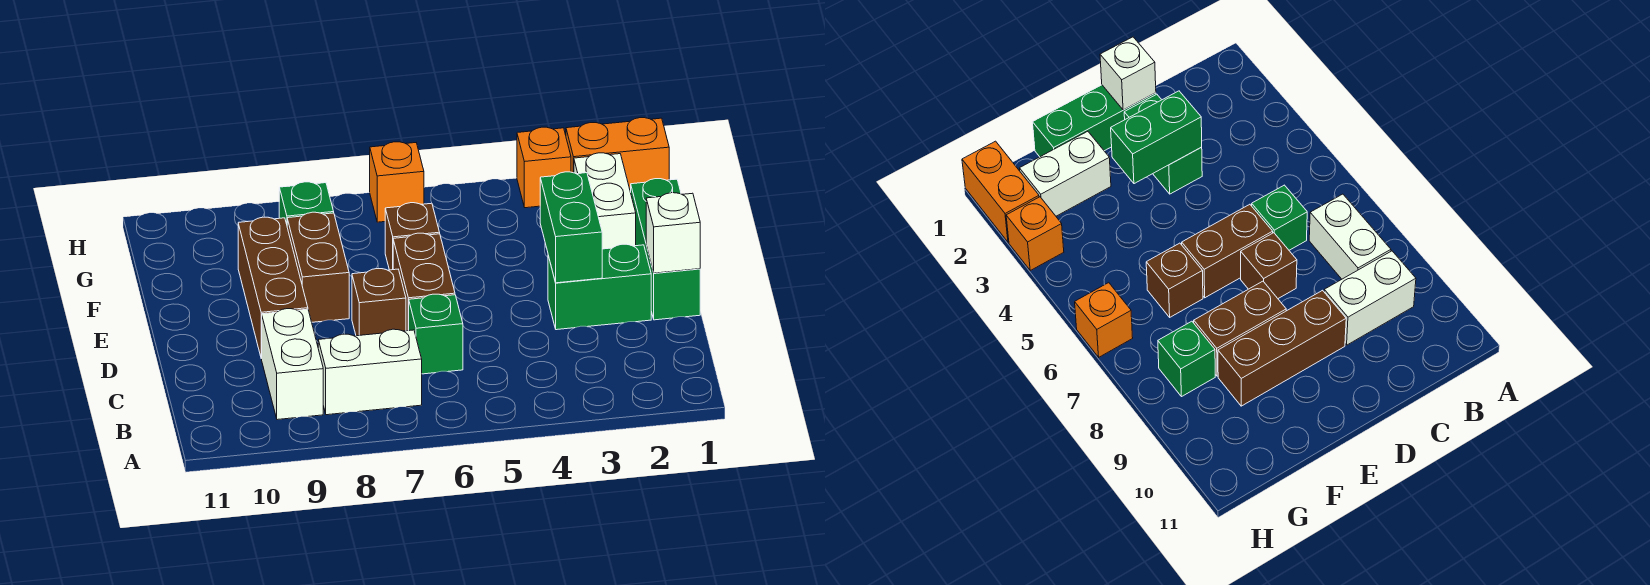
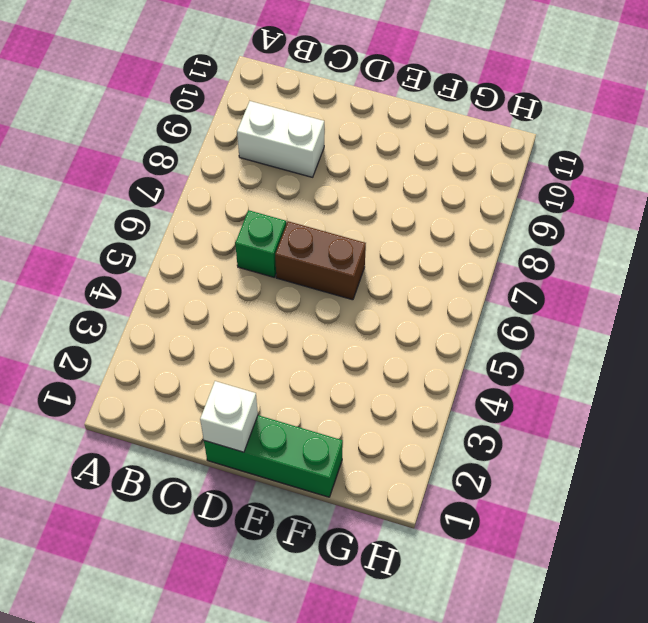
none -> white 1x2 brick [318,329,422,415]
none -> green 1x2 brick [548,244,651,330]
none -> brown 1x1 brick [352,269,406,336]

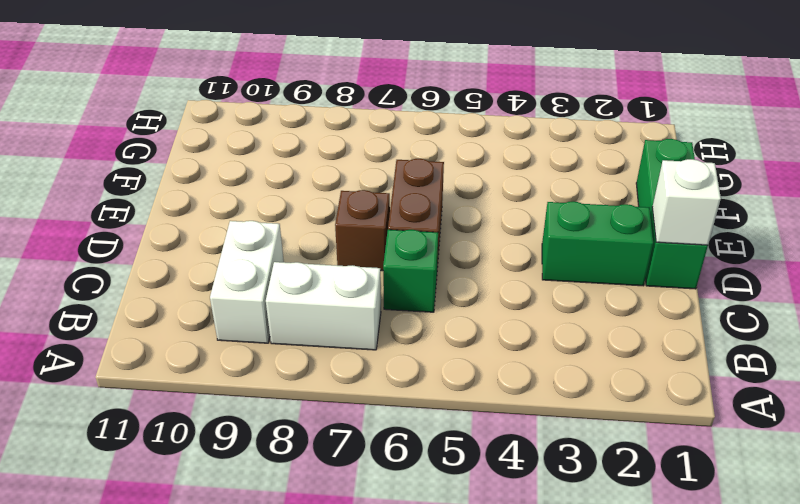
none -> brown 1x3 brick [238,217,308,358]
none -> brown 1x2 brick [287,212,349,322]
none -> white 1x2 brick [574,153,636,249]

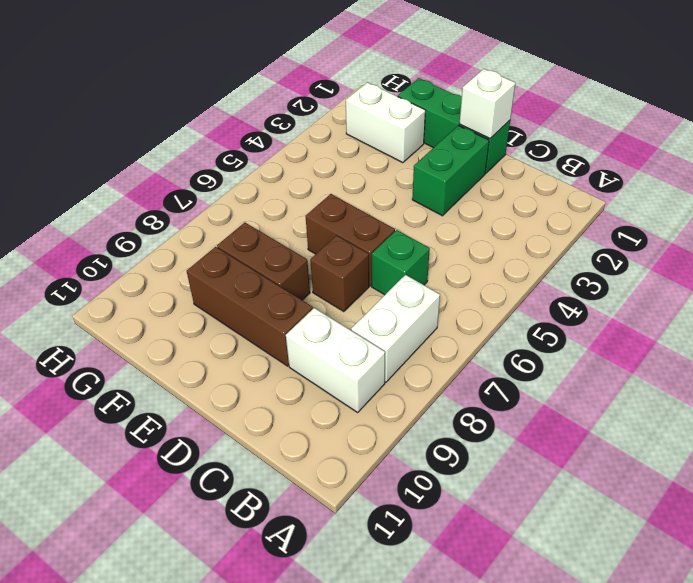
none -> brown 1x1 brick [385,203,440,270]
none -> green 1x1 brick [279,182,334,224]
none -> orange 1x2 brick [566,118,669,192]

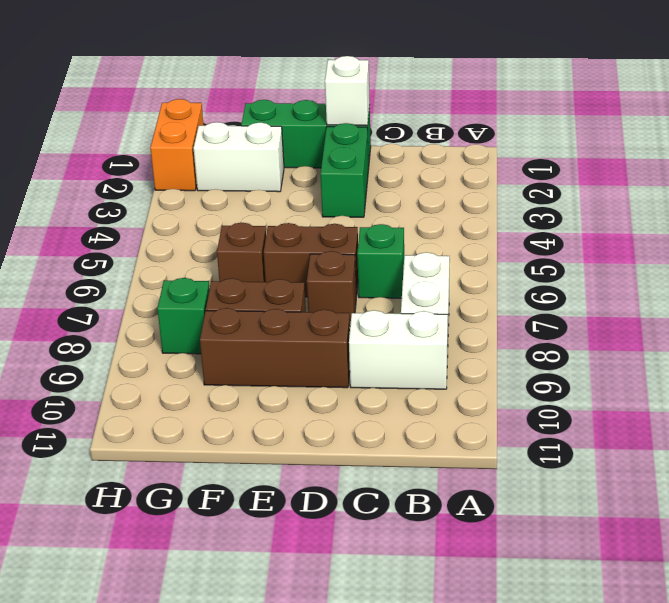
none -> orange 1x1 brick [517,127,571,208]
none -> orange 1x1 brick [370,142,424,222]
none -> green 1x2 brick [540,172,602,283]

